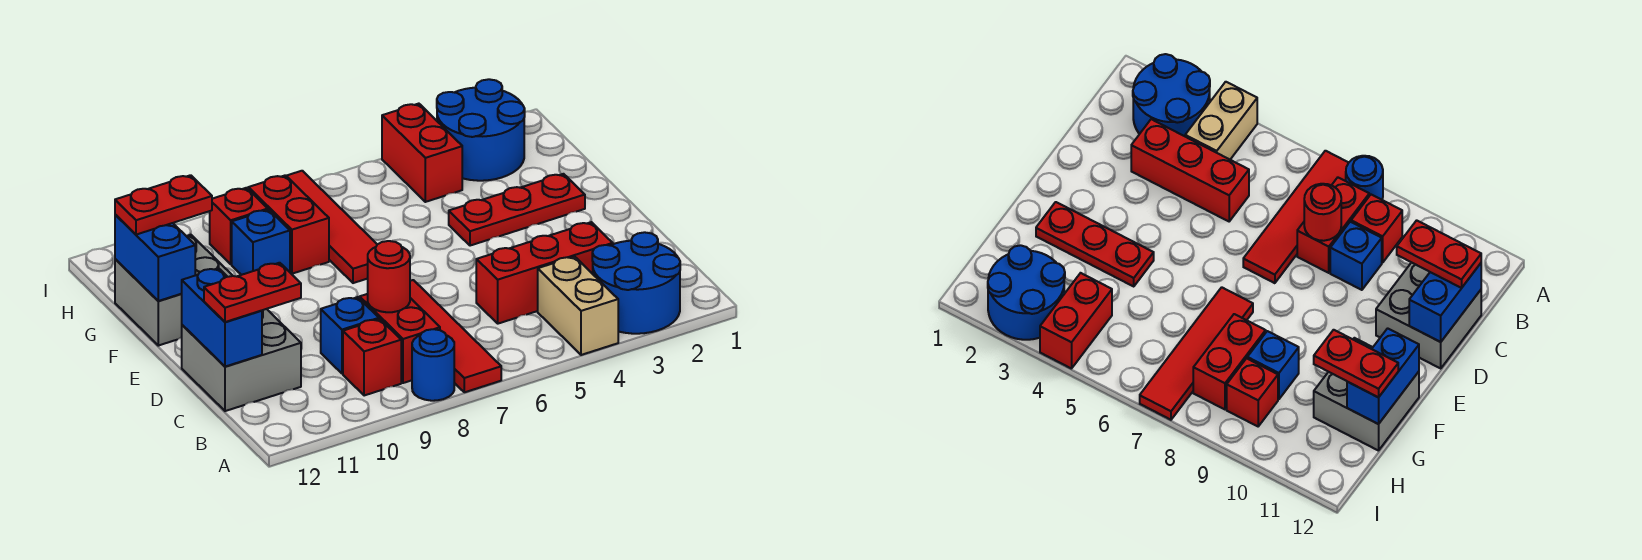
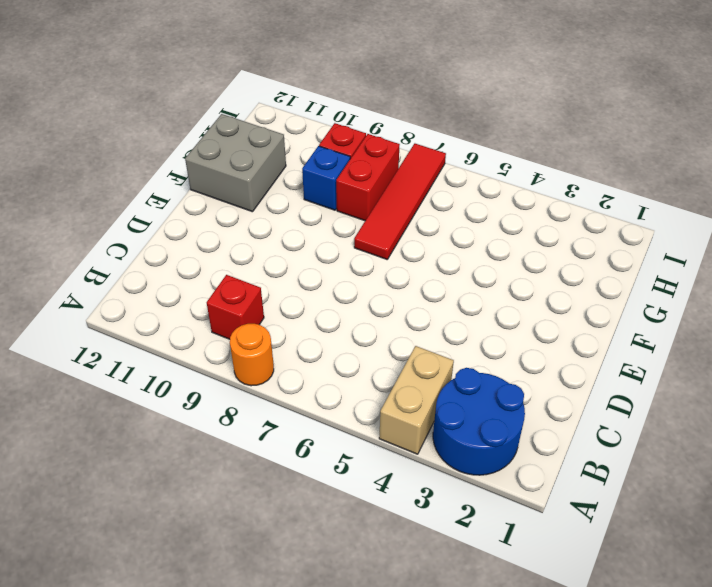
orange 1x1 round brick [230,324,274,386] -> blue 1x1 round brick [412,329,454,401]
none -> red 1x4 tile [410,280,501,392]
none -> red 1x2 brick [360,294,440,383]
none -> red 1x3 brick [476,222,613,324]

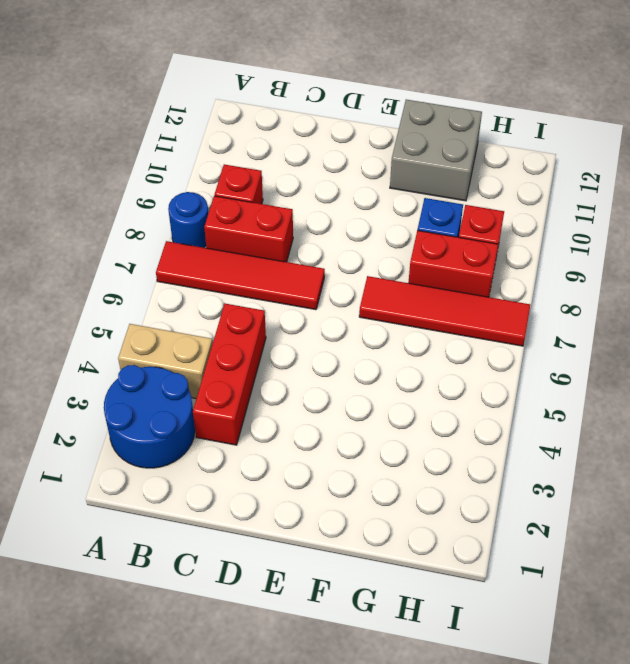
none -> blue 1x1 brick [321,297,379,374]
none -> grey 2x2 brick [182,309,301,411]
none -> red 1x3 plate [449,174,585,246]

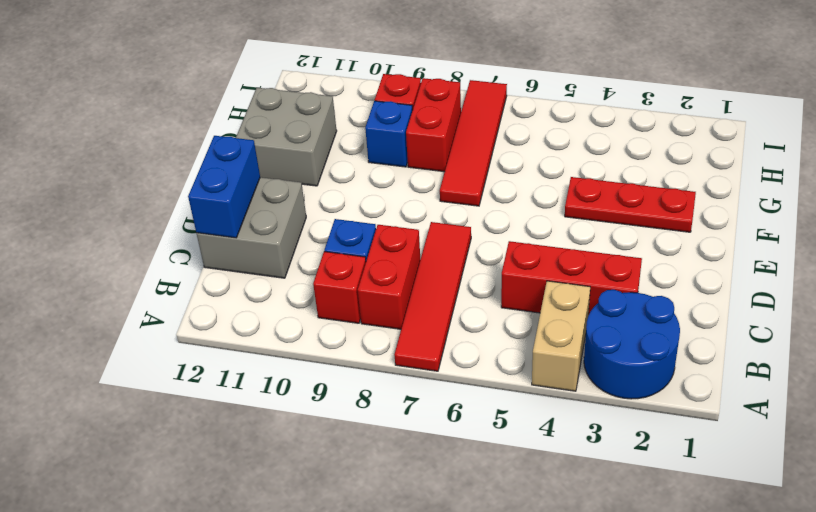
none -> blue 1x1 round brick [412,329,454,401]
none -> blue 2x2 round brick [437,79,525,181]
none -> red 1x2 brick [382,104,462,202]

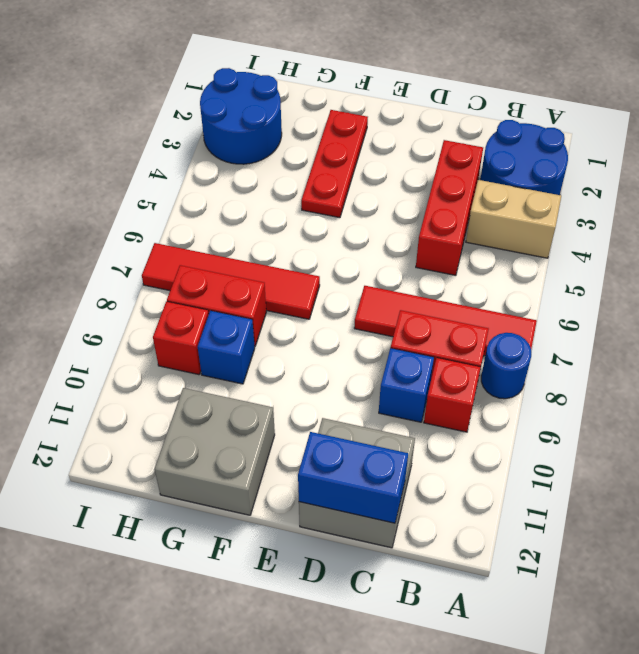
none -> red 1x2 brick [382,104,462,202]
none -> red 1x1 round brick [368,241,410,312]
none -> blue 1x2 brick [115,215,195,301]

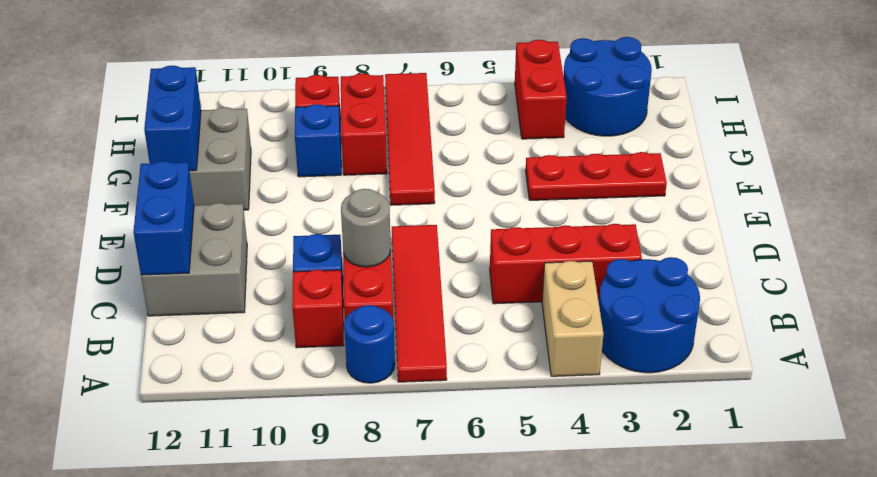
grey 1x1 round brick [341,189,391,267] -> red 1x1 round brick [368,241,410,312]
none -> red 1x2 plate [204,263,301,322]
none -> red 1x2 plate [115,175,212,235]

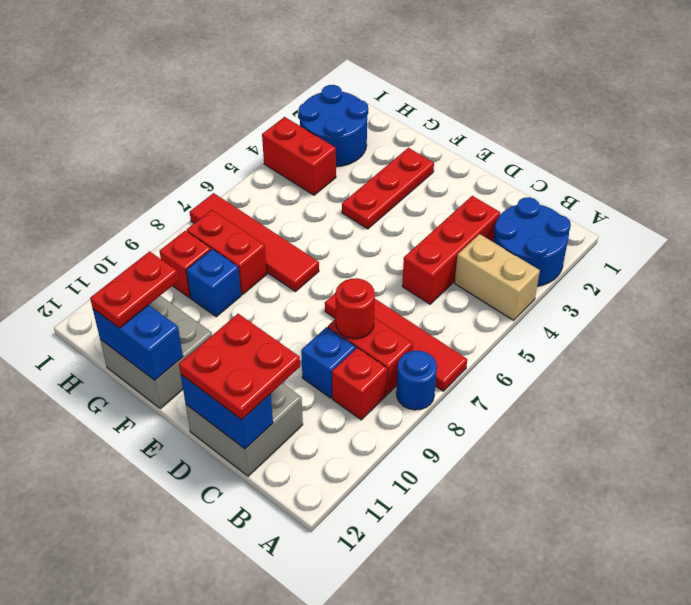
red 2x2 plate [179,314,300,420] -> red 1x2 plate [204,263,301,322]

